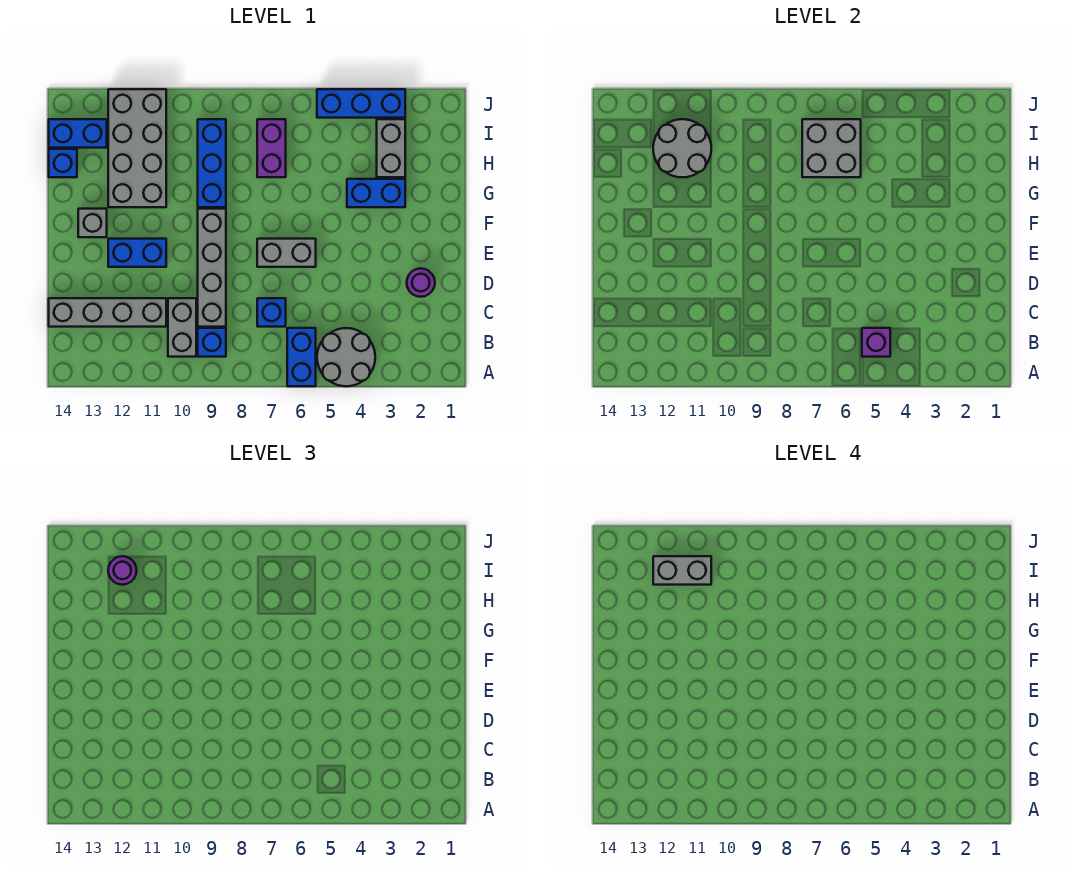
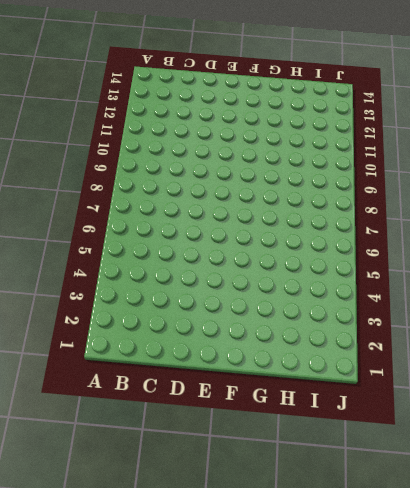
none -> grey 2x2 round brick [317,328,375,386]
none -> blue 1x2 brick [287,328,316,386]
none -> blue 1x1 brick [198,328,226,357]

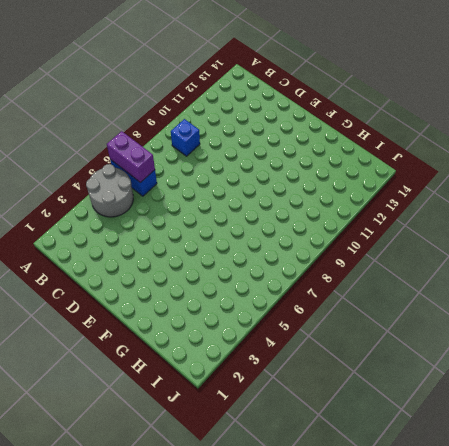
purple 1x2 brick [107,131,155,183] -> purple 1x2 brick moved to [257,119,286,177]
none -> grey 1x2 brick [168,298,196,357]
none -> blue 1x1 brick [257,298,286,327]
none -> grey 1x4 brick [198,209,226,327]

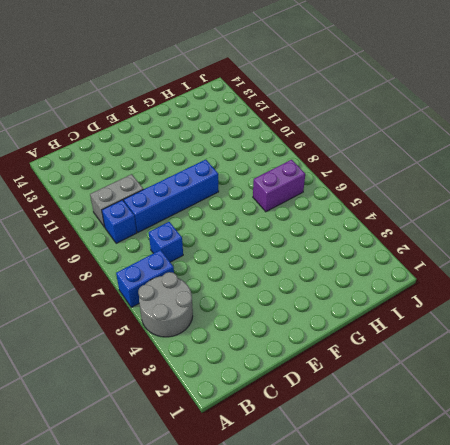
blue 1x4 brick [124,160,219,232] -> grey 1x4 brick [198,209,226,327]
none -> grey 1x4 brick [49,298,166,327]
none -> purple 1x1 round brick [407,268,435,297]
none -> grey 1x2 brick [257,239,316,267]

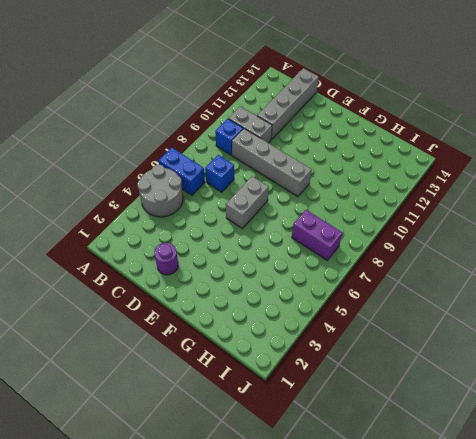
none -> blue 1x2 brick [108,239,166,267]
none -> grey 1x1 brick [78,209,107,237]
none -> blue 1x2 brick [347,179,405,207]

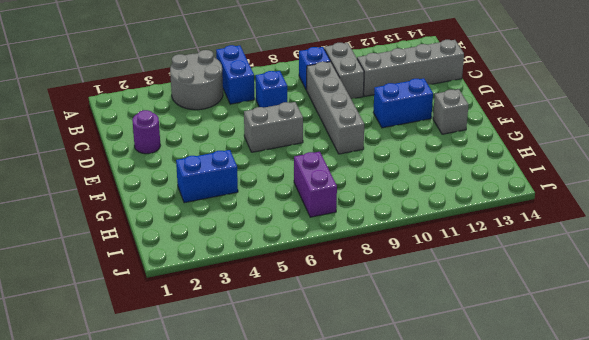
none -> blue 1x3 brick [198,119,226,207]
none -> grey 2x4 brick [108,89,166,207]
none -> grey 1x2 brick [377,119,405,177]

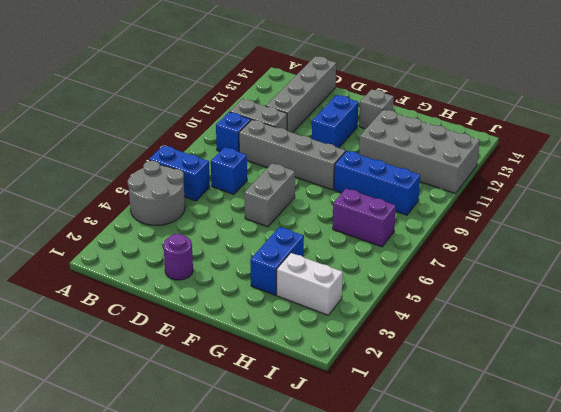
white 1x2 brick [277,253,343,315] -> grey 1x2 brick [377,119,405,177]
none -> blue 1x1 brick [49,149,77,177]
none -> blue 1x2 brick [49,119,107,148]
none -> blue 1x3 brick [317,89,405,118]

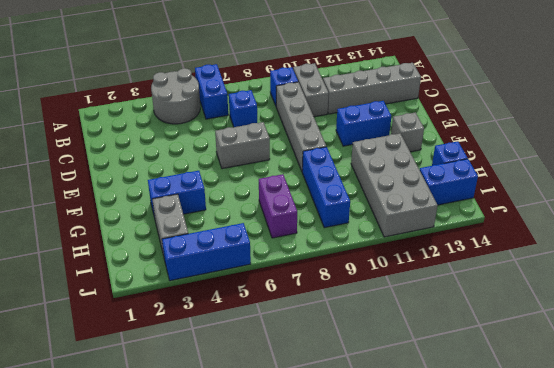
none -> purple 1x1 round brick [407,268,435,297]
none -> purple 1x1 brick [862,328,890,357]
none -> grey 2x2 brick [802,119,861,177]

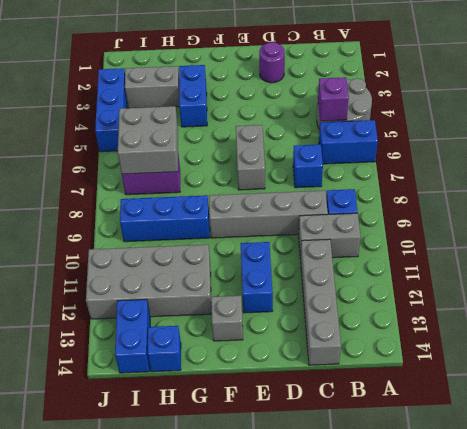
none -> grey 2x2 round brick [653,119,711,177]
none -> purple 1x1 round brick [108,556,137,585]
none -> grey 1x2 brick [653,556,711,585]

